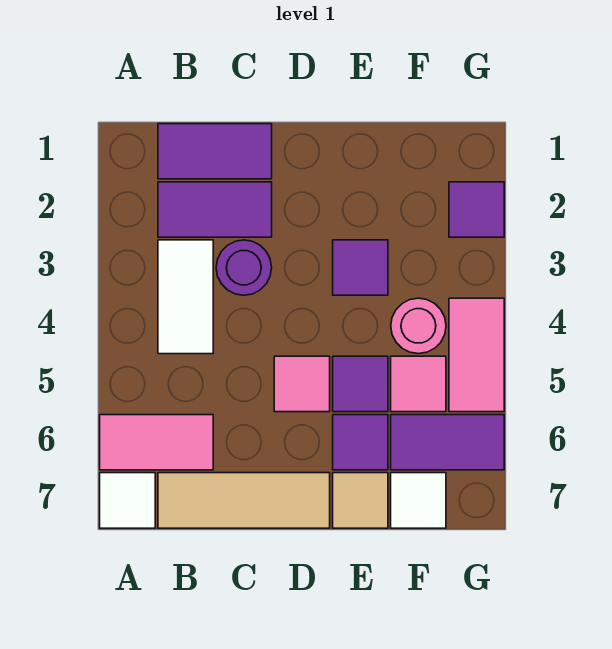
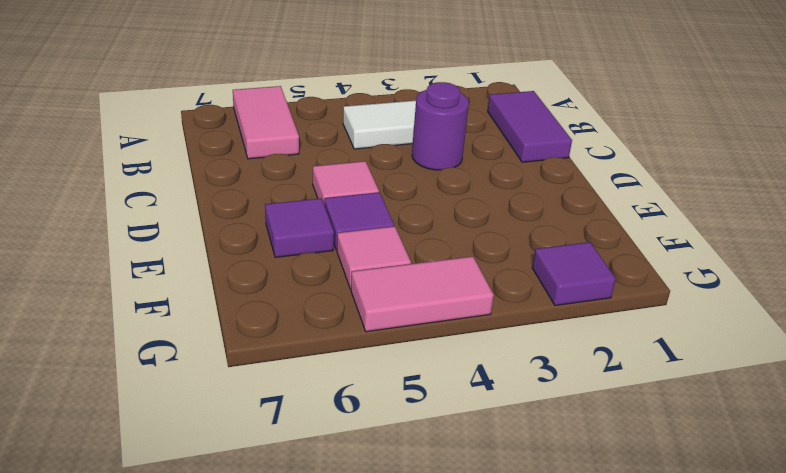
none -> white 1x1 tile [100,473,155,528]
none -> purple 1x2 tile [158,182,272,237]
none -> tan 1x3 tile [158,473,330,528]

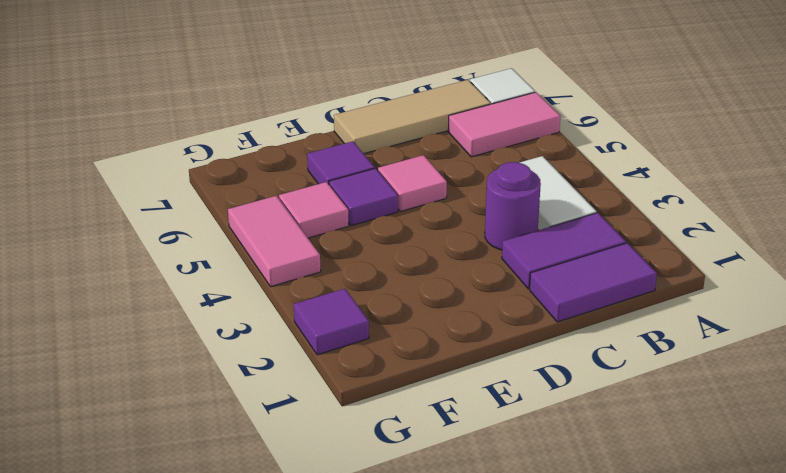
none -> purple 1x1 tile [333,240,388,295]
none -> tan 1x1 tile [333,473,388,528]
none -> pink 1x1 round brick [391,298,446,354]

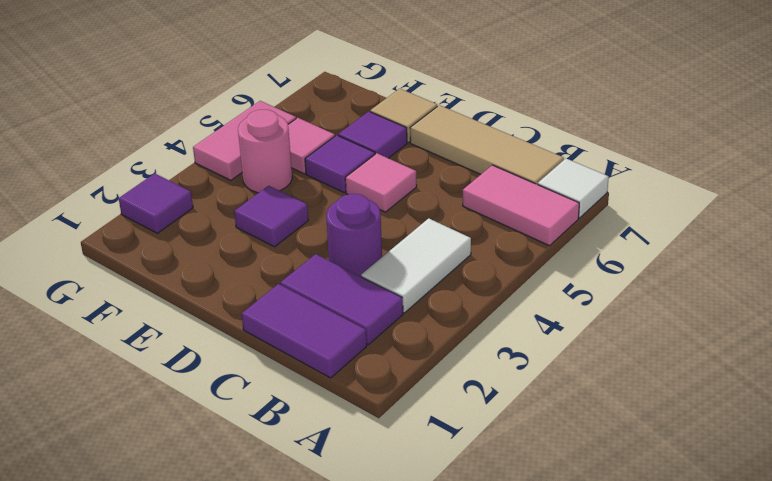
none -> purple 1x2 tile [391,415,504,470]
none -> white 1x1 tile [391,473,446,528]

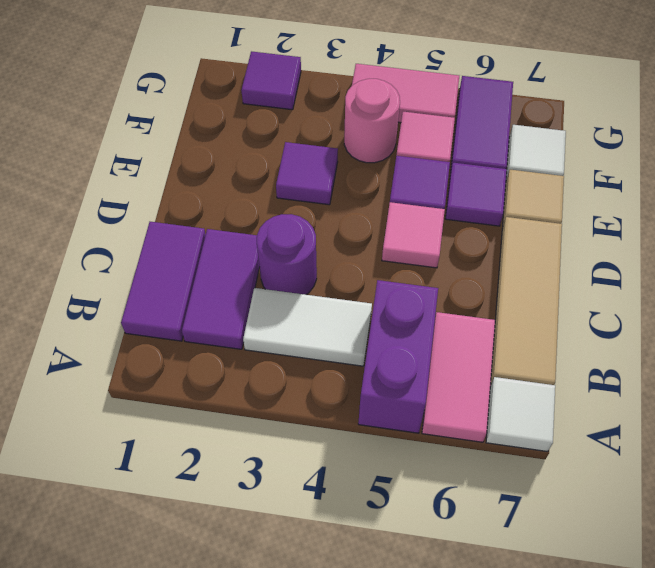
purple 1x2 brick [358,280,438,433] -> none

